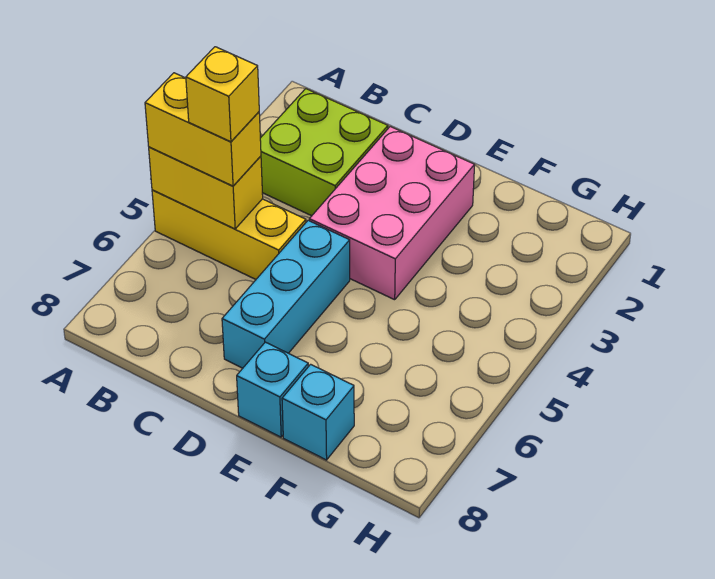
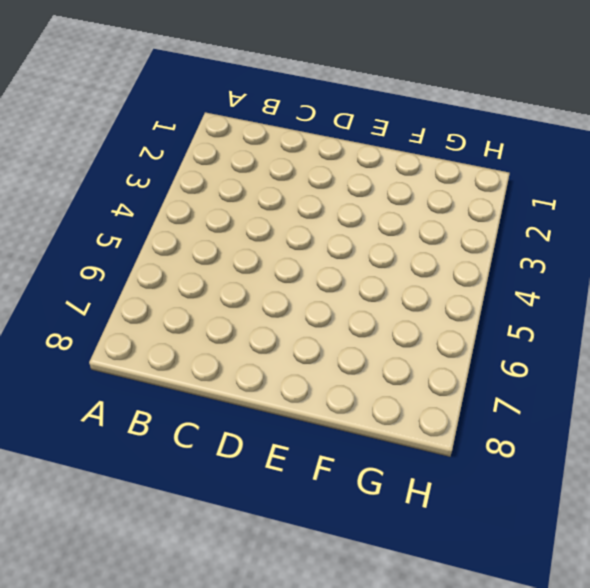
none -> yellow 1x3 brick [152,190,306,279]
none -> lime 2x2 brick [260,89,388,216]

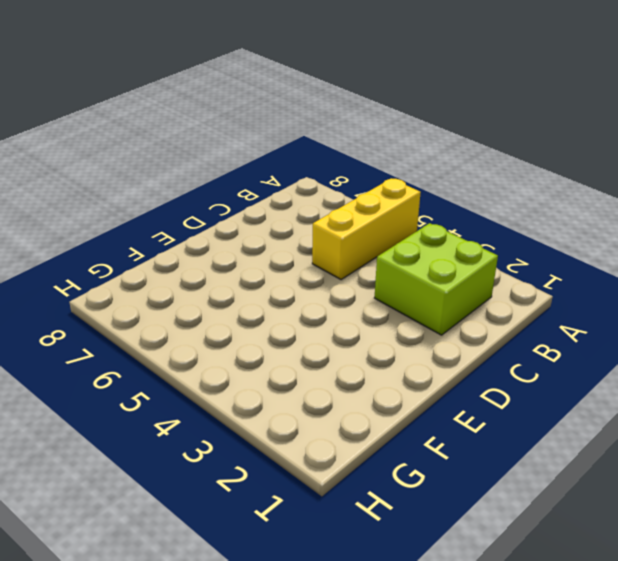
none -> pink 2x3 brick [309,126,475,300]
none -> cyan 1x3 brick [222,220,350,368]

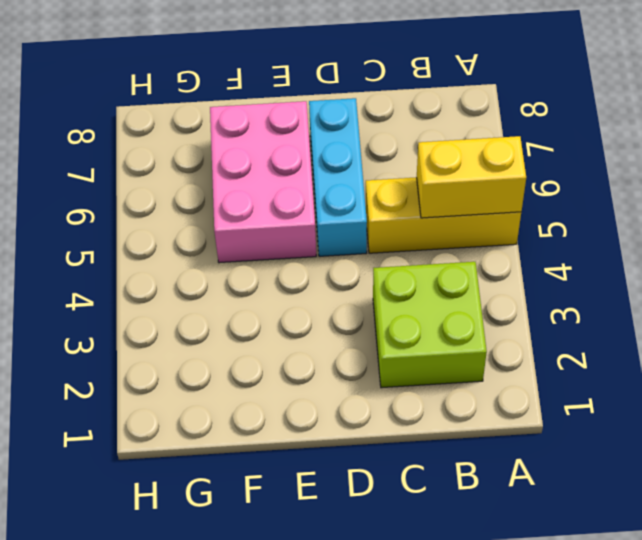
pink 2x3 brick [210,101,316,263] -> pink 2x3 brick moved to [309,126,475,300]
none -> cyan 1x1 brick [237,342,308,437]
none -> cyan 1x1 brick [282,364,354,460]

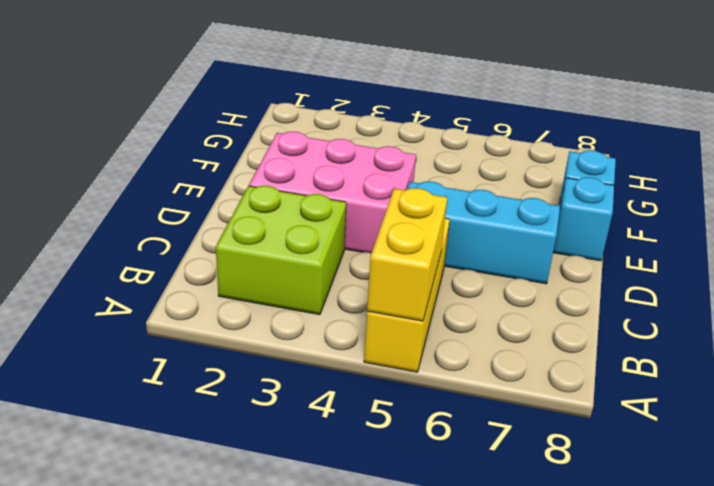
none -> yellow 1x2 brick [145,73,261,186]
none -> yellow 1x1 brick [186,47,259,142]

